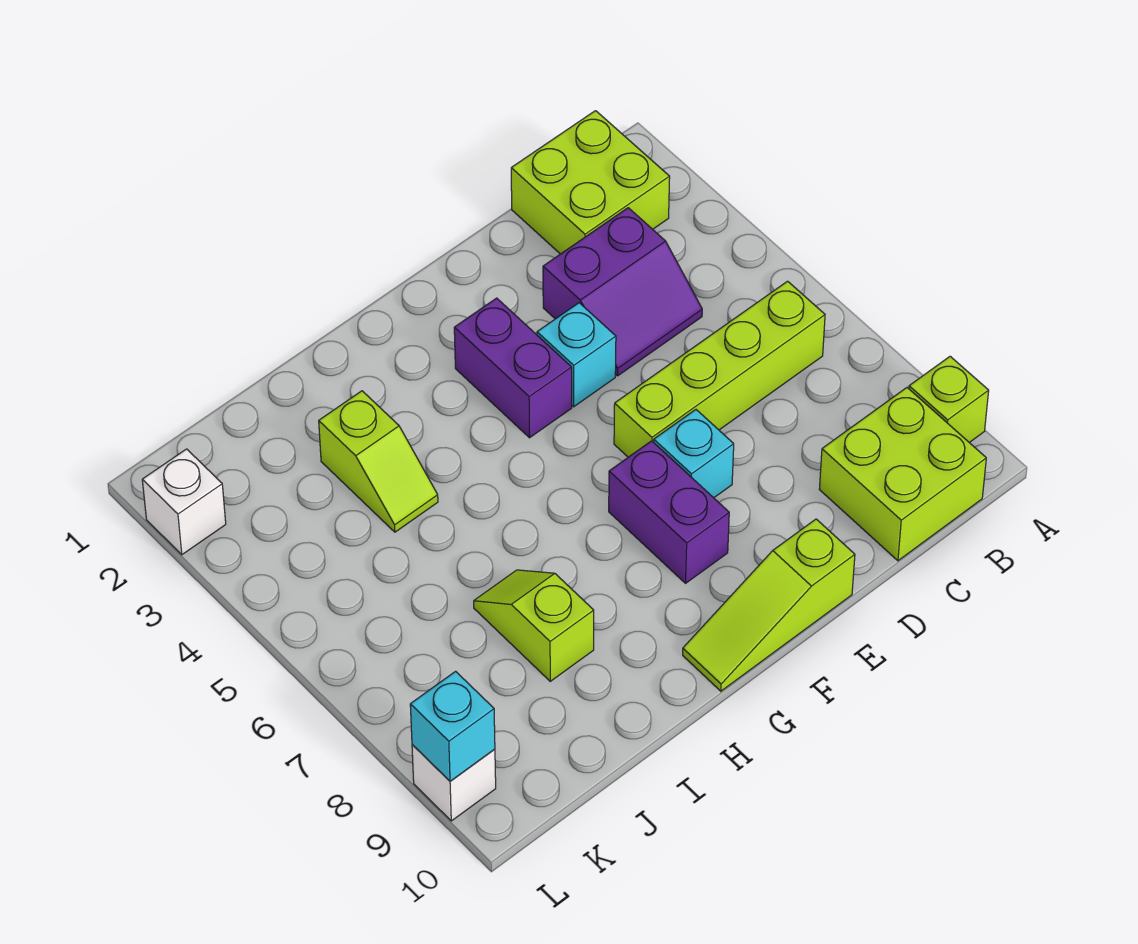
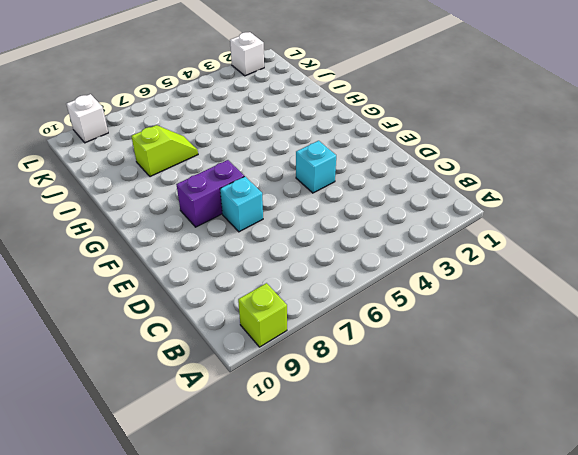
none -> lime 2x2 brick [511,111,670,254]
none -> lime 1x4 brick [614,281,825,457]
none -> lime 2x2 brick [819,388,986,561]

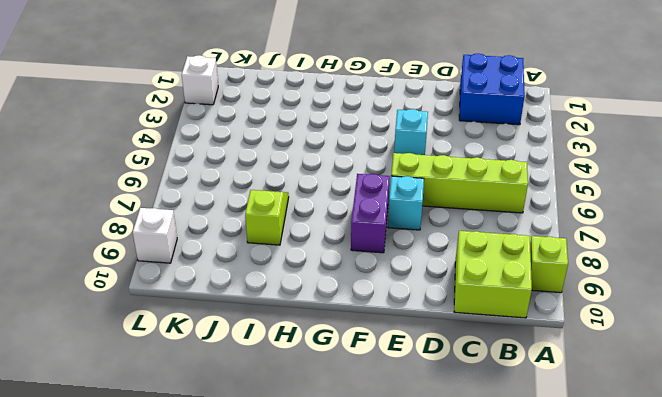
blue 2x2 brick [459,54,525,125] -> lime 2x2 brick [511,111,670,254]
none -> purple 2x2 slope [543,208,702,376]
none -> lime 1x3 slope [683,519,855,691]
none -> purple 1x2 brick [454,298,572,438]

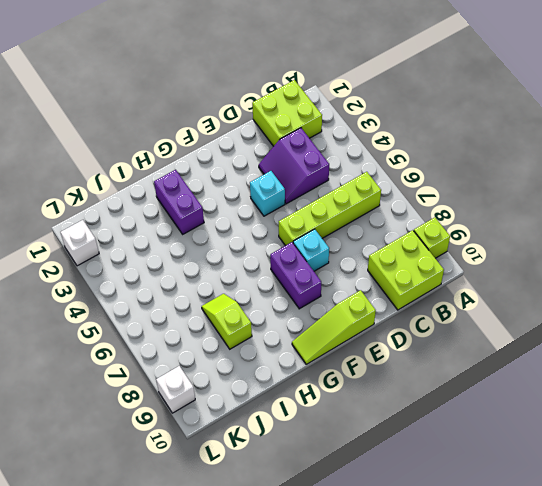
purple 2x2 slope [259,128,329,204] -> purple 2x2 slope turned to [543,208,702,376]
purple 1x2 brick [154,170,204,234] -> purple 1x2 brick moved to [454,298,572,438]
none -> lime 1x2 slope [319,391,438,532]
none -> cyan 1x1 brick [410,671,495,781]

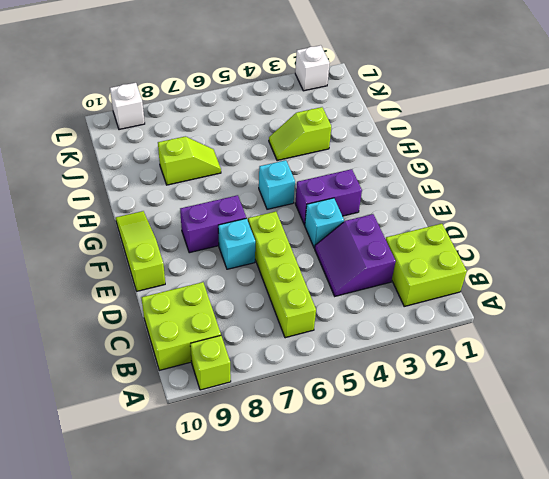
cyan 1x1 brick [259,160,295,209] -> cyan 1x1 brick moved to [410,671,495,781]

